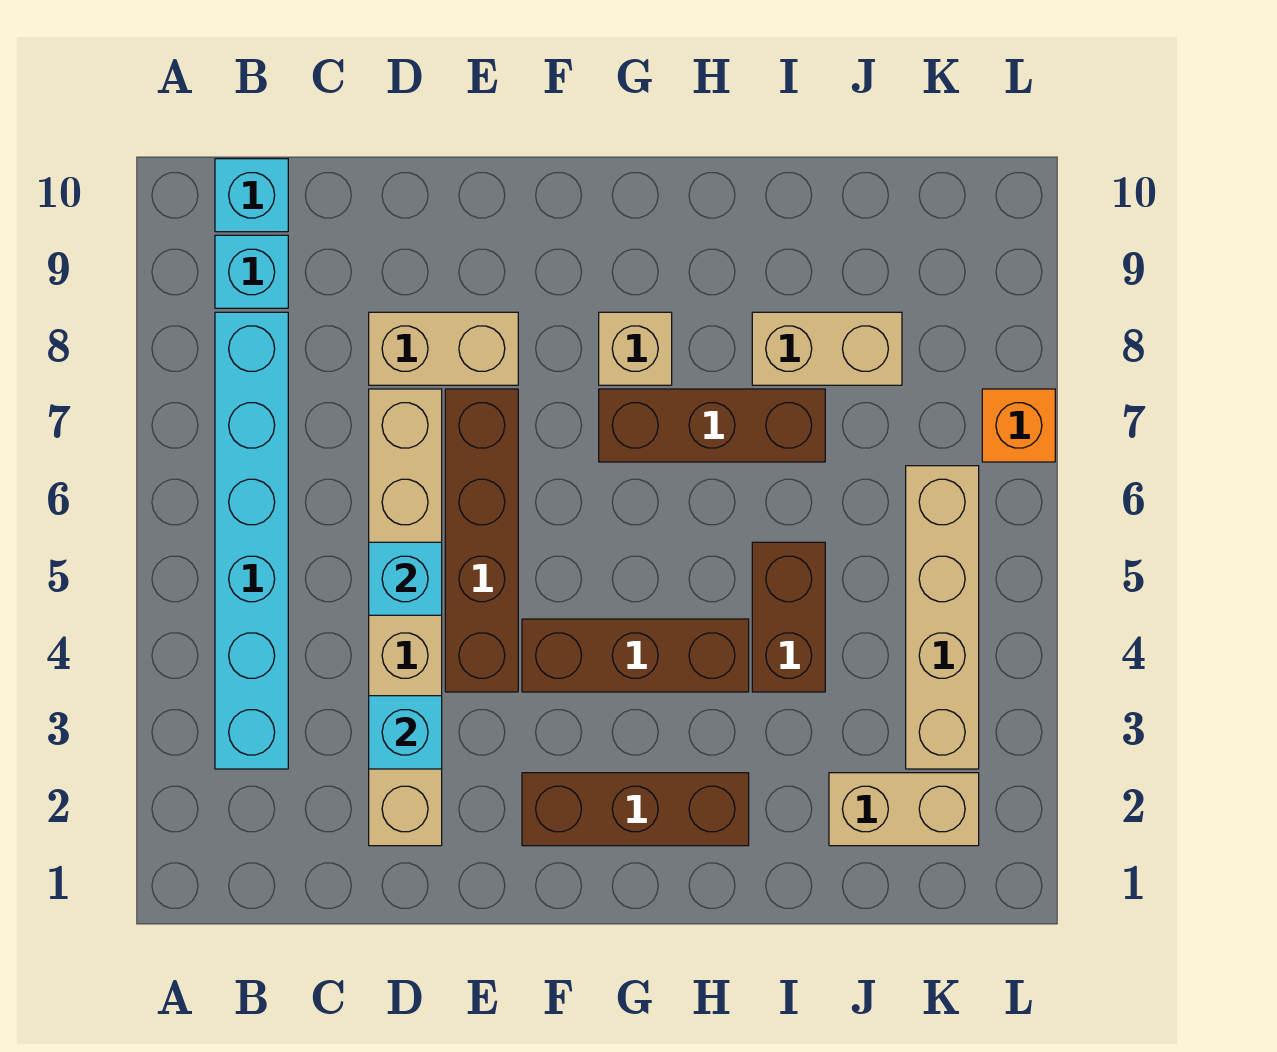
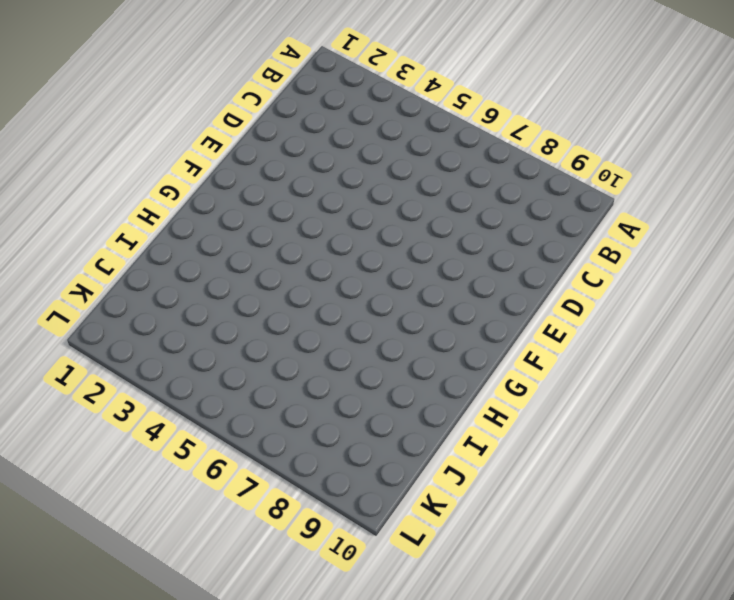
none -> cyan 1x6 brick [215,312,288,769]
none -> cyan 1x1 brick [215,235,288,308]
none -> cyan 1x1 brick [215,159,288,232]

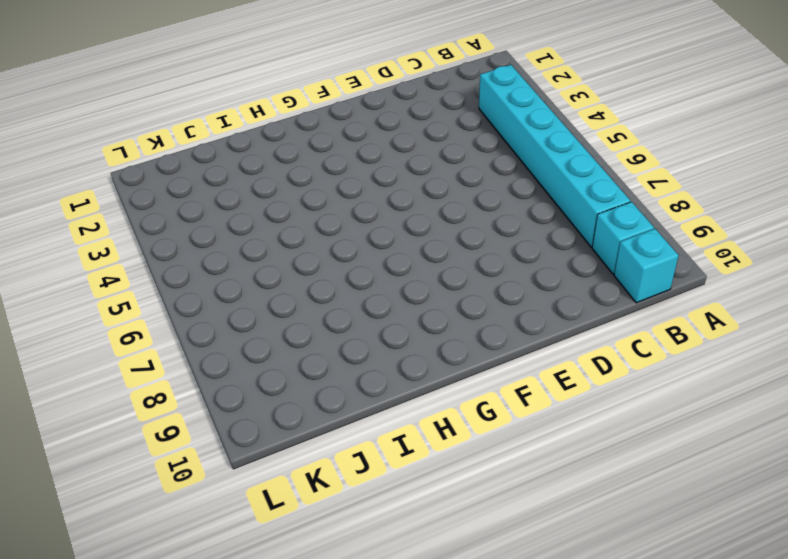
none -> tan 1x6 brick [369,389,442,846]
none -> tan 1x2 brick [369,312,518,385]
none -> brown 1x4 brick [445,389,518,692]

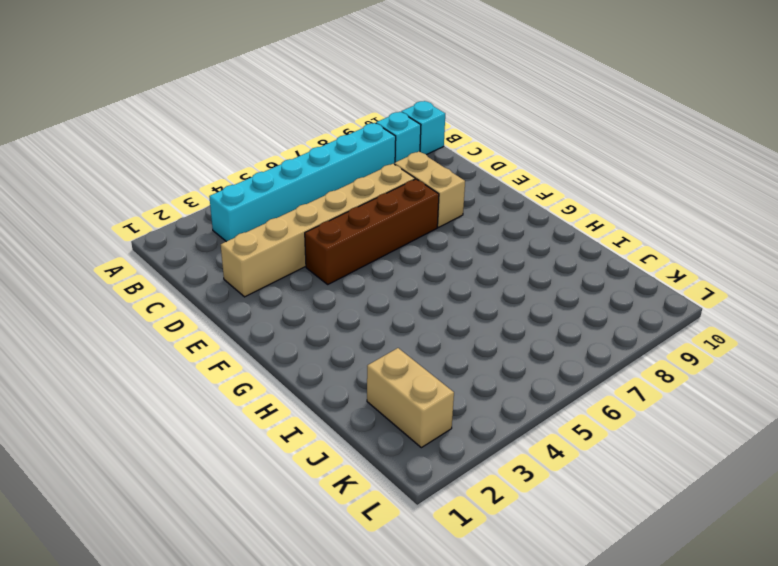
none -> brown 1x3 brick [522,773,749,846]
none -> brown 1x3 brick [522,619,749,692]
none -> brown 1x3 brick [599,389,825,462]

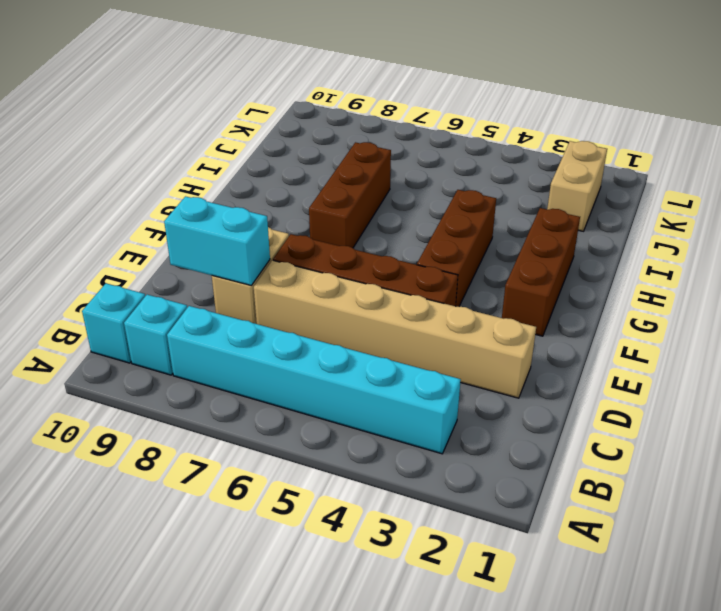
cyan 1x2 brick [164,196,270,285] -> none
none -> tan 1x1 brick [599,312,672,385]
none -> brown 1x2 brick [752,542,825,692]
none -> tan 1x2 brick [752,312,902,385]

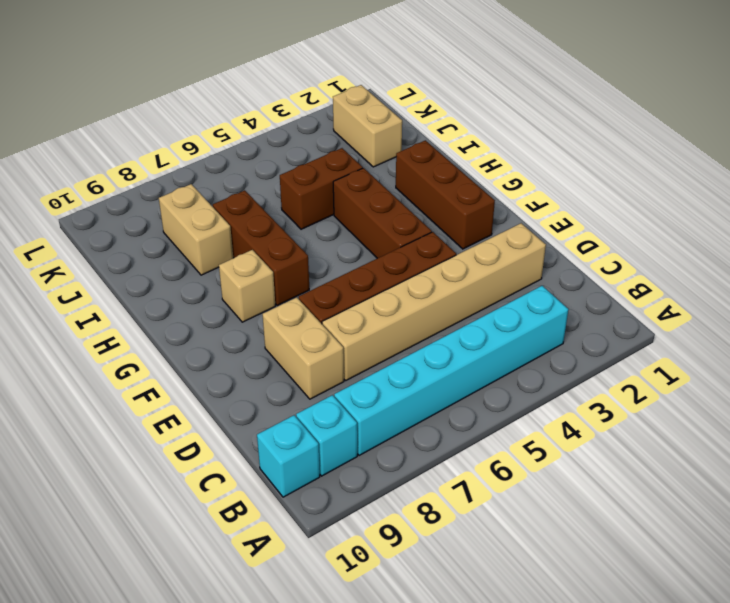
none -> tan 1x4 brick [906,466,979,769]
none -> orange 1x1 brick [982,389,1055,462]
none -> cyan 1x1 brick [369,696,442,769]

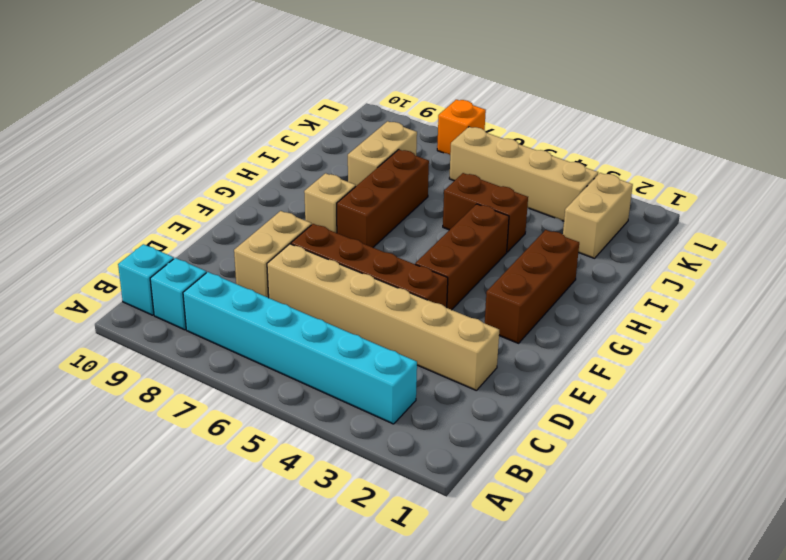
none -> cyan 1x1 brick [369,696,442,769]
none -> cyan 1x1 brick [369,542,442,615]

